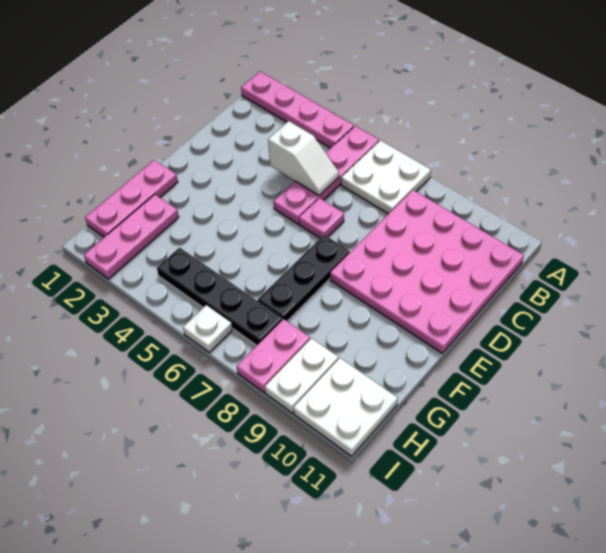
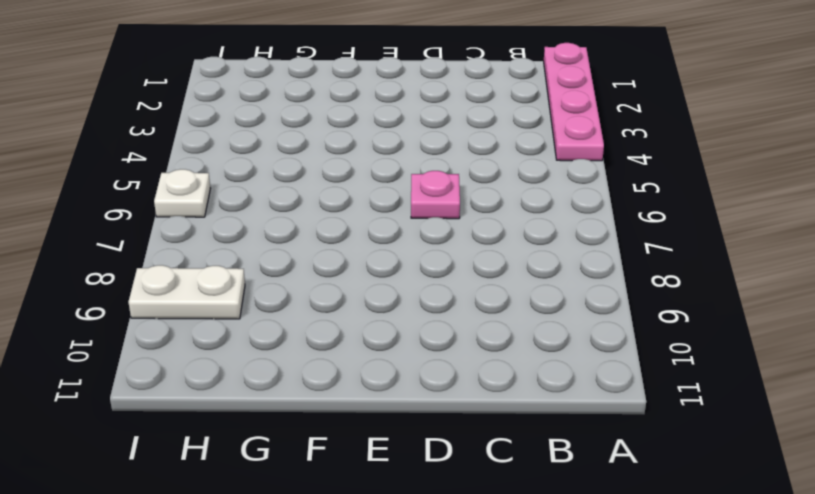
none -> pink 1x4 plate [274,126,379,224]
none -> white 2x2 plate [341,140,431,214]
none -> pink 4x4 plate [330,190,524,353]

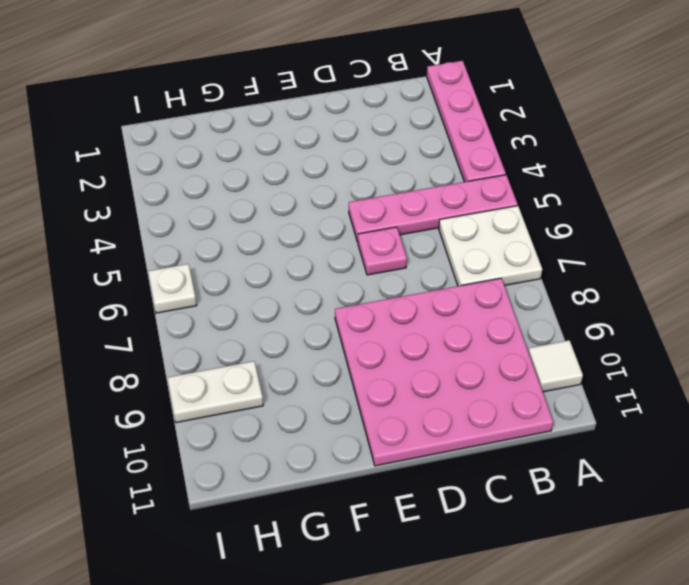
white 1x1 tile [528,340,583,392] -> none
none -> black 1x3 plate [258,235,350,321]
none -> pink 1x3 plate [85,160,178,237]
none -> pink 1x3 plate [84,194,179,279]

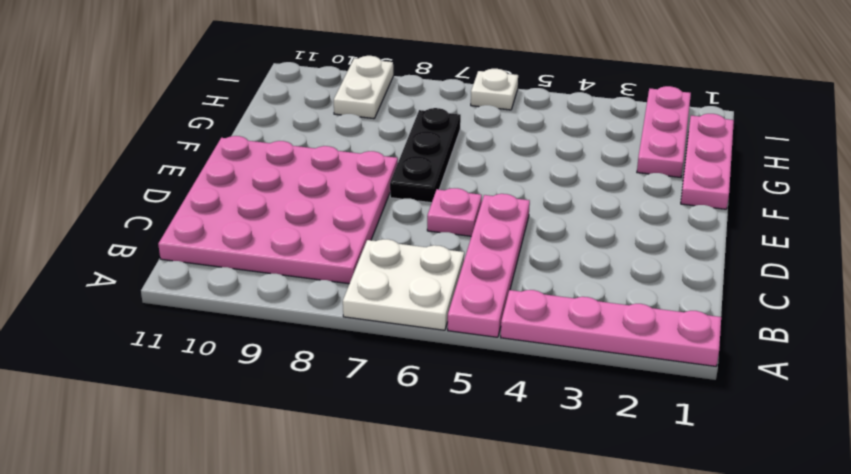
none -> black 1x4 plate [157,248,282,345]
none -> pink 1x2 plate [237,319,310,392]
none -> white 2x2 plate [293,358,398,456]

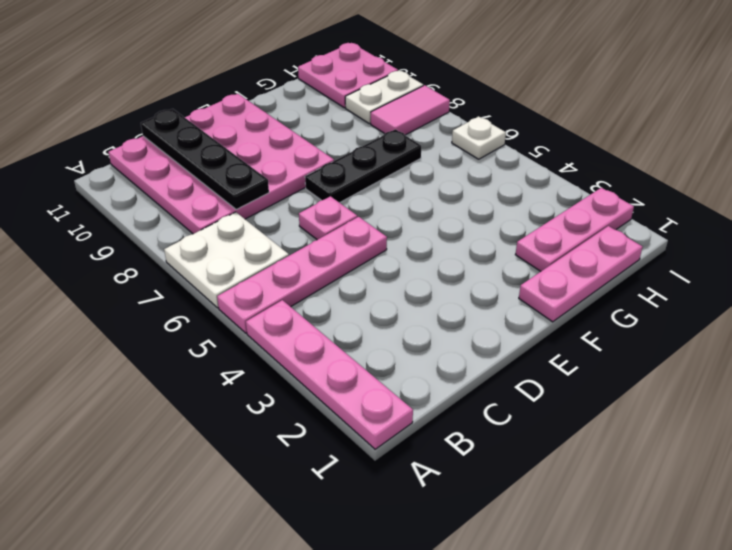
black 1x4 plate [141,109,269,210] -> black 1x4 plate moved to [157,248,282,345]
pink 1x2 tile [371,85,450,135] -> pink 1x2 plate [237,319,310,392]
pink 2x2 plate [298,43,398,108] -> white 2x2 plate [293,358,398,456]
none -> white 1x2 slope [268,121,339,196]

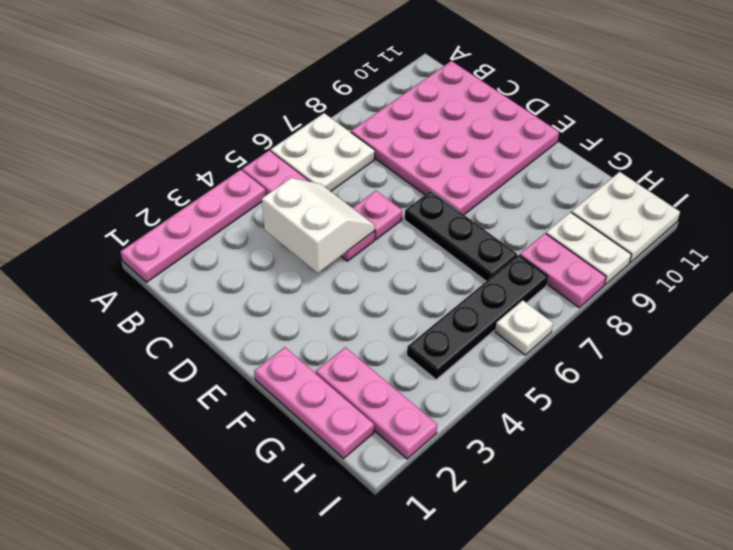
white 2x2 slope [262,178,375,273] -> white 1x2 slope [268,121,339,196]

